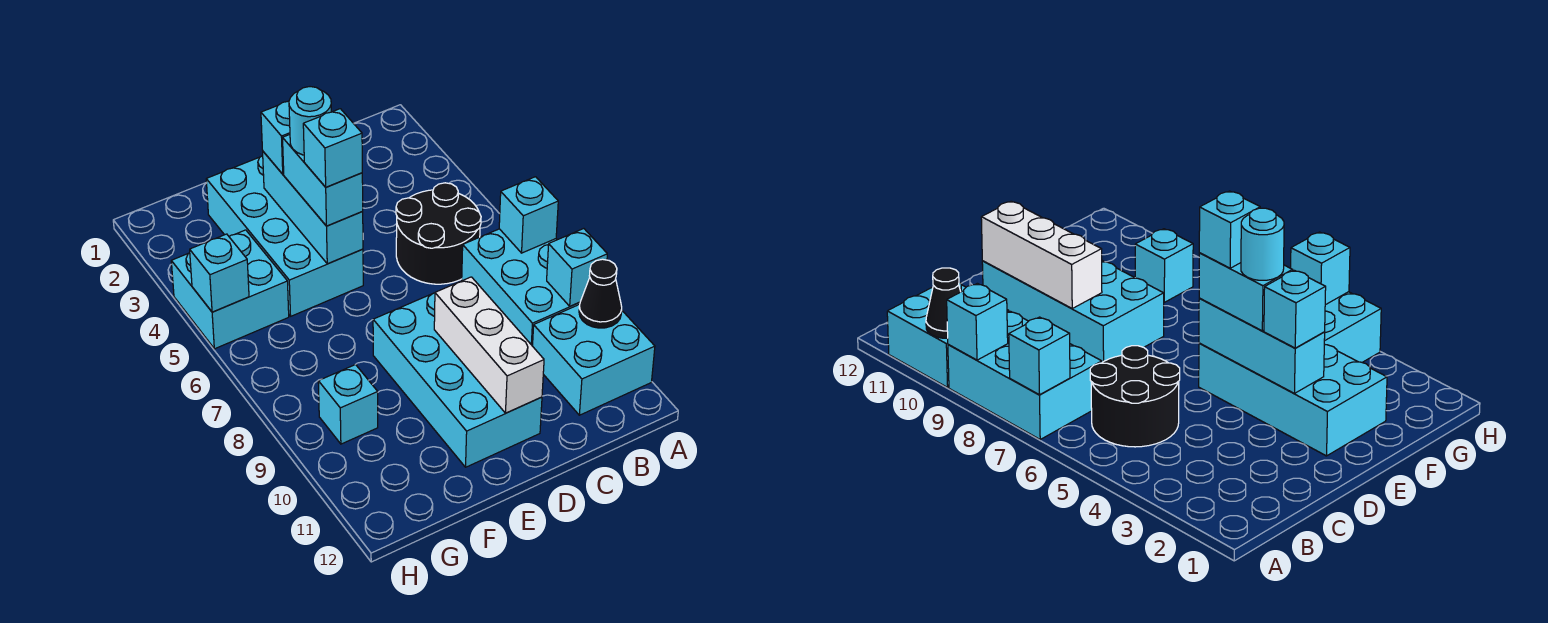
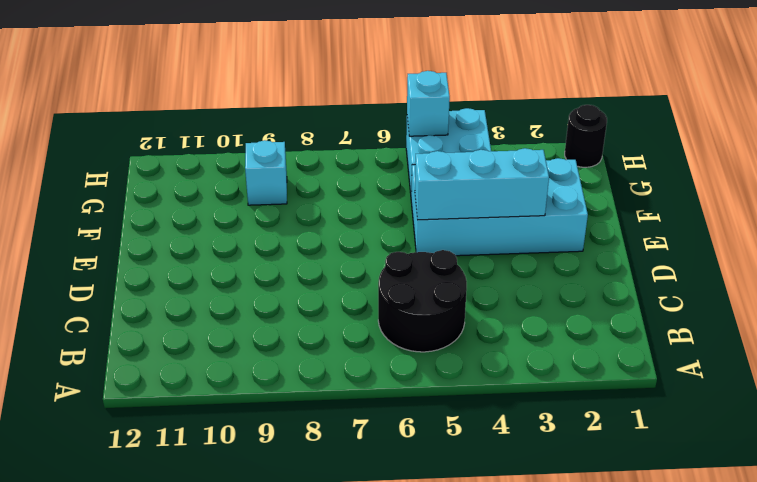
black 1x1 round brick [565,105,607,167] -> none
none -> cyan 2x3 brick [462,229,580,346]
none -> cyan 2x2 brick [533,304,655,415]
none -> cyan 2x4 brick [373,293,542,467]

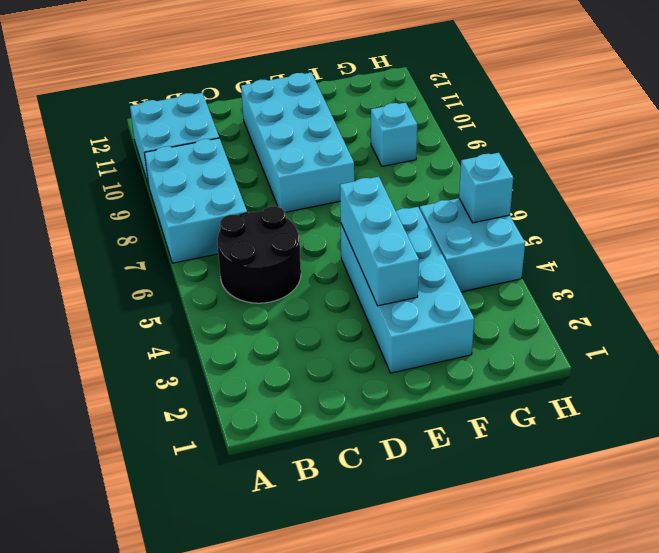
none -> cyan 1x1 brick [499,177,558,253]
none -> cyan 1x1 brick [547,229,607,306]
none -> black 1x1 cone [579,259,622,328]

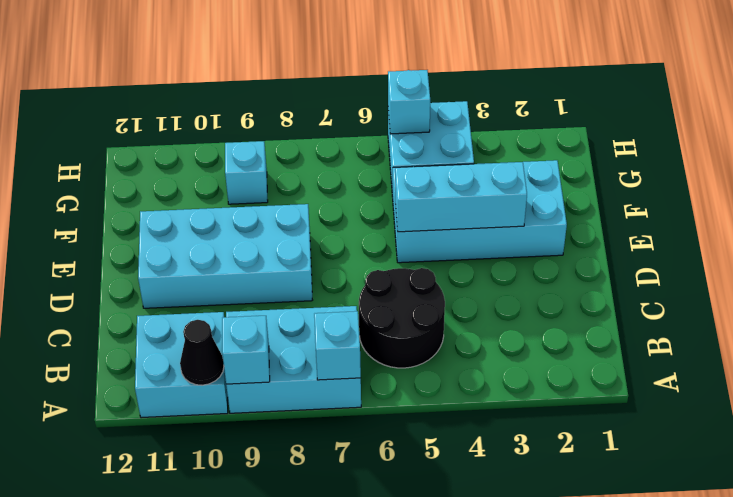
none -> white 1x3 brick [434,277,544,413]
none -> cyan 1x1 brick [261,101,290,174]
none -> cyan 1x2 brick [283,135,363,226]

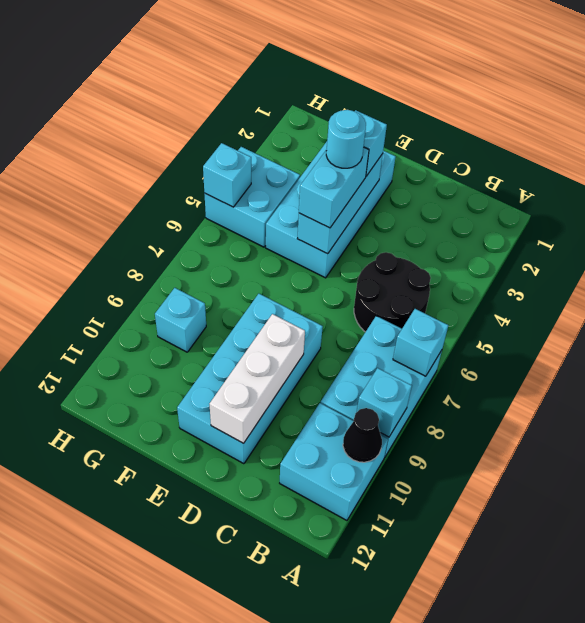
none -> cyan 1x1 brick [303,109,362,187]

